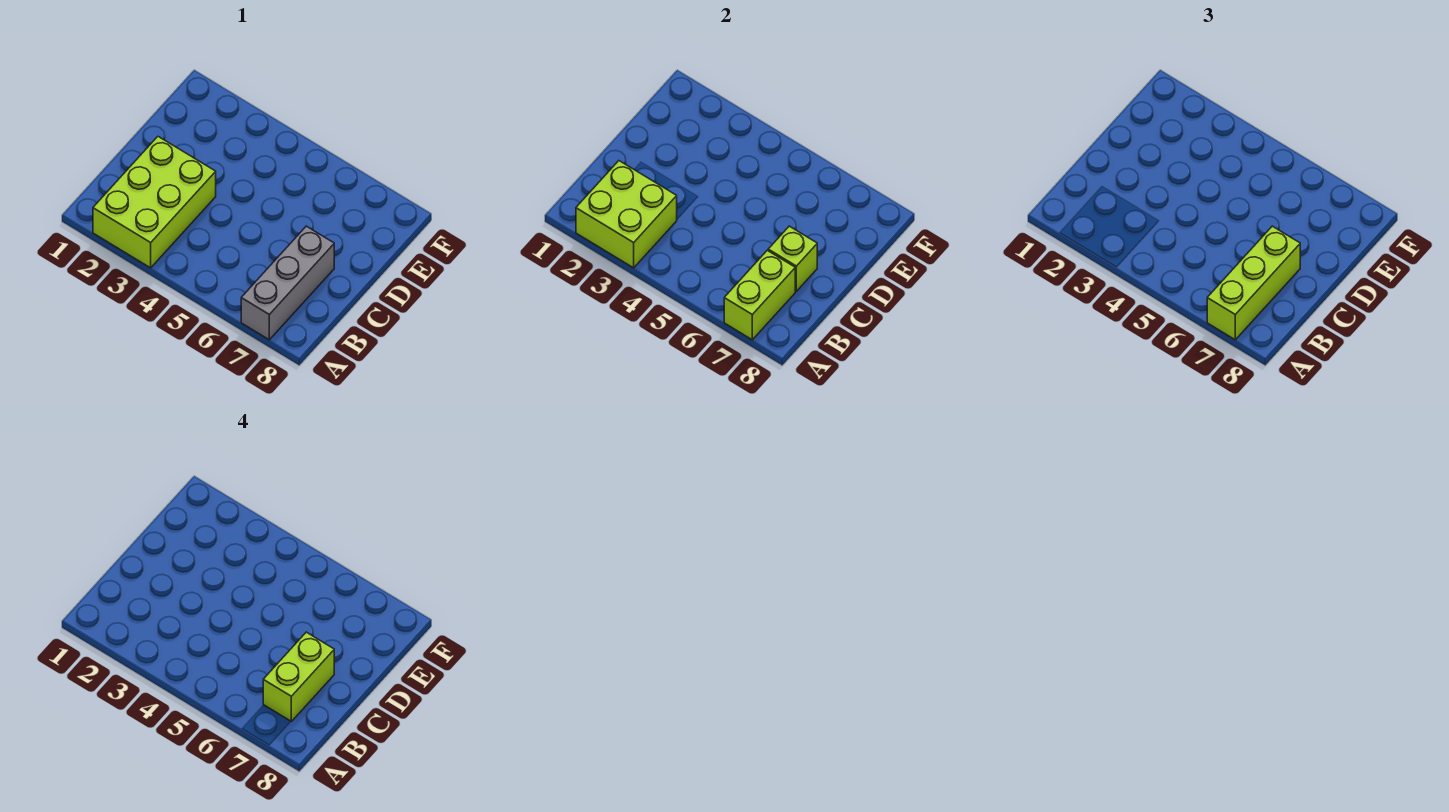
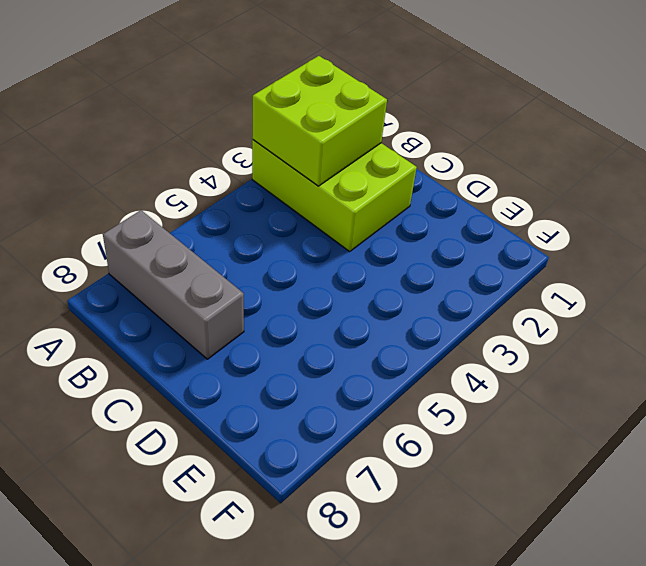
none -> lime 1x2 brick [724,250,795,340]
none -> lime 1x1 brick [768,226,817,291]

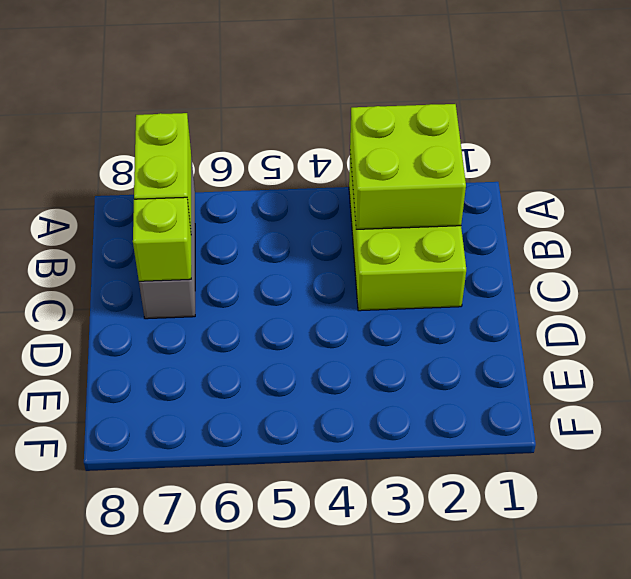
none -> lime 1x3 brick [1207,226,1300,340]
none -> lime 1x2 brick [263,632,334,721]

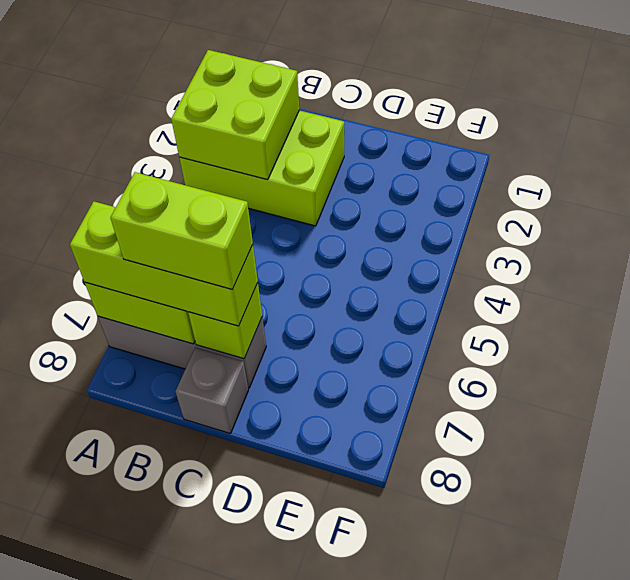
grey 1x1 brick [175,347,248,434] -> none

